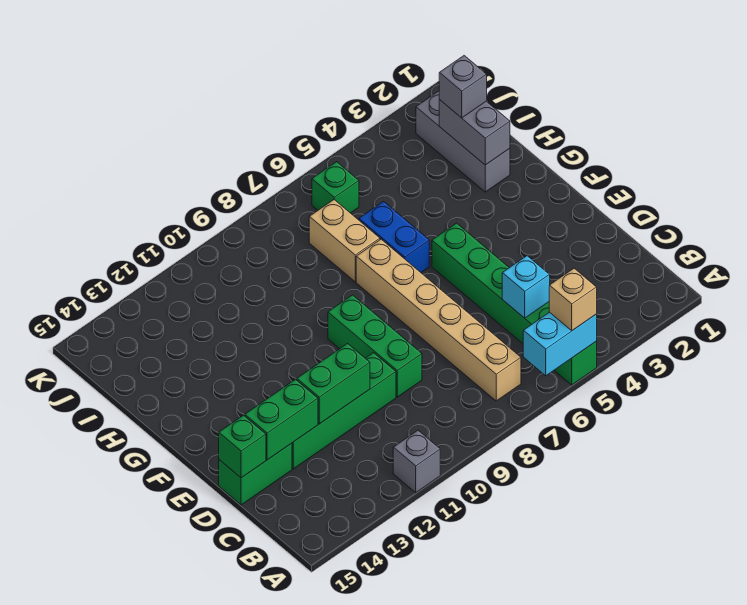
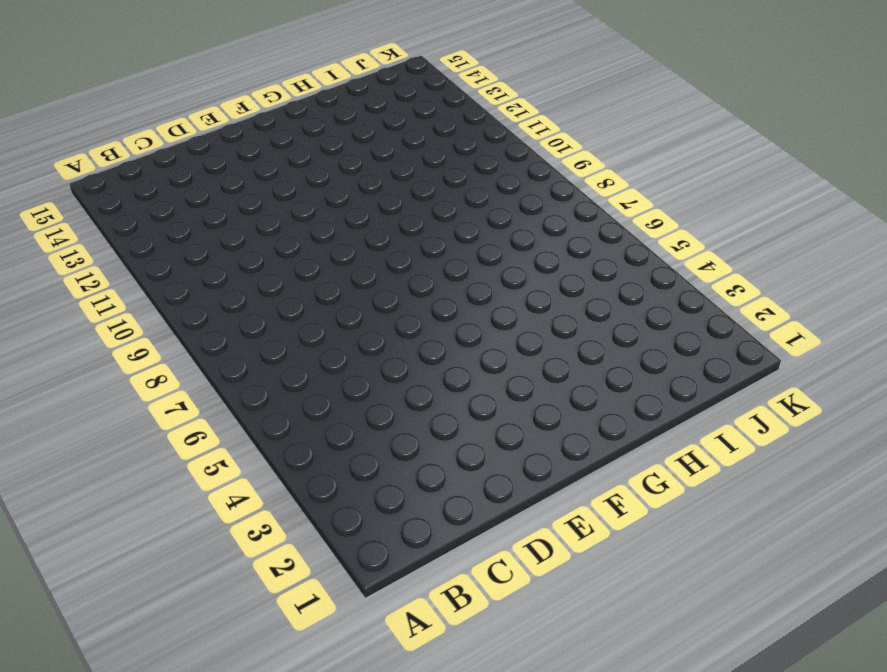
none -> green 1x6 brick [432,223,597,385]
none -> grey 1x1 brick [393,430,440,493]
none -> tan 1x6 brick [356,239,521,401]

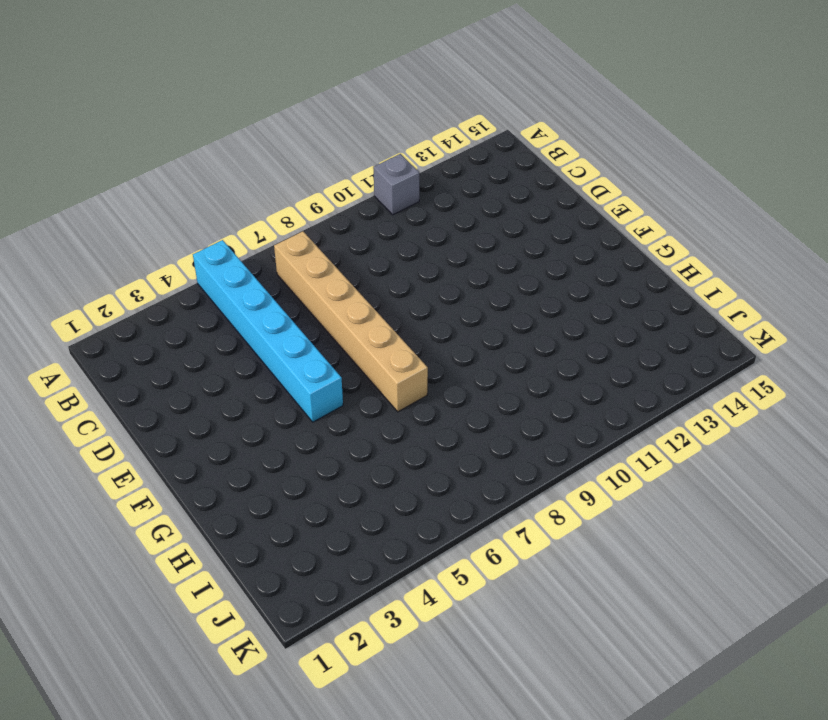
cyan 1x6 brick [193,240,343,422] -> green 1x6 brick [432,223,597,385]
none -> green 1x3 brick [328,295,422,397]
none -> green 1x4 brick [292,353,396,469]
none -> green 1x2 brick [219,443,292,505]

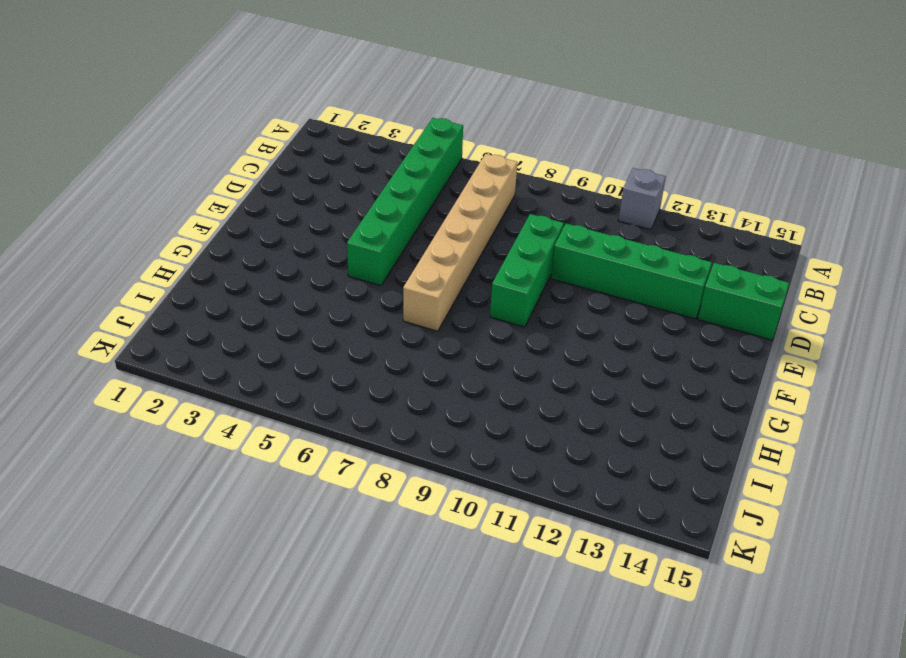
none -> blue 1x2 brick [359,201,429,272]
none -> grey 1x3 brick [416,91,510,192]
none -> tan 1x2 brick [309,200,380,282]

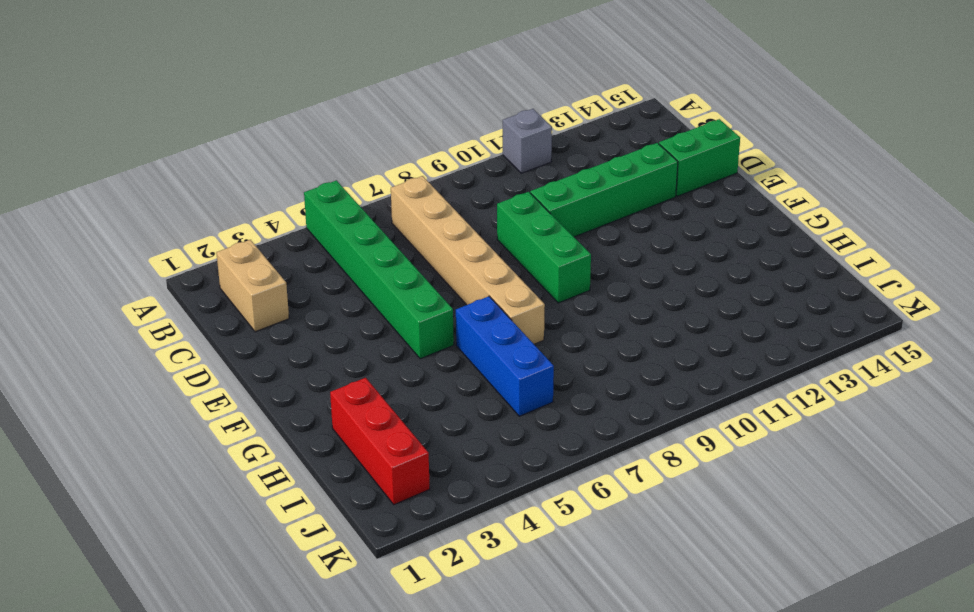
tan 1x2 brick [216,240,289,332] -> tan 1x2 brick moved to [309,200,380,282]
blue 1x3 brick [456,296,554,416] -> blue 1x2 brick [359,201,429,272]
red 1x3 brick [330,378,430,505] -> grey 1x3 brick [416,91,510,192]
none -> green 1x1 brick [312,162,359,213]
none -> cyan 1x2 brick [523,312,597,376]
none -> cyan 1x1 brick [502,256,550,318]

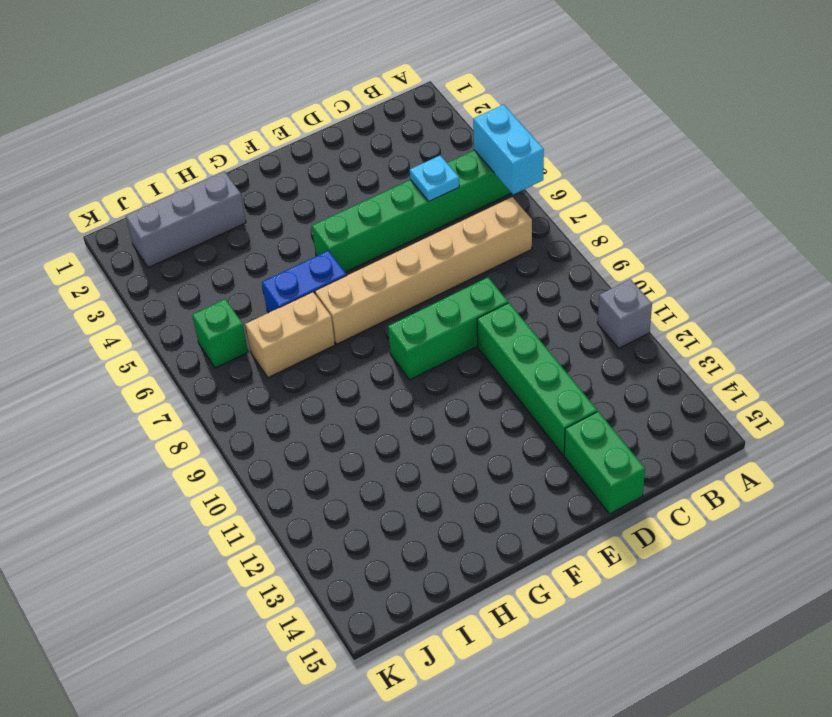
cyan 1x1 plate [410,155,459,201] -> cyan 1x1 brick [502,256,550,318]
none -> green 1x2 brick [297,344,370,424]
none -> green 1x2 brick [245,379,318,460]
none -> green 1x1 brick [219,415,266,478]

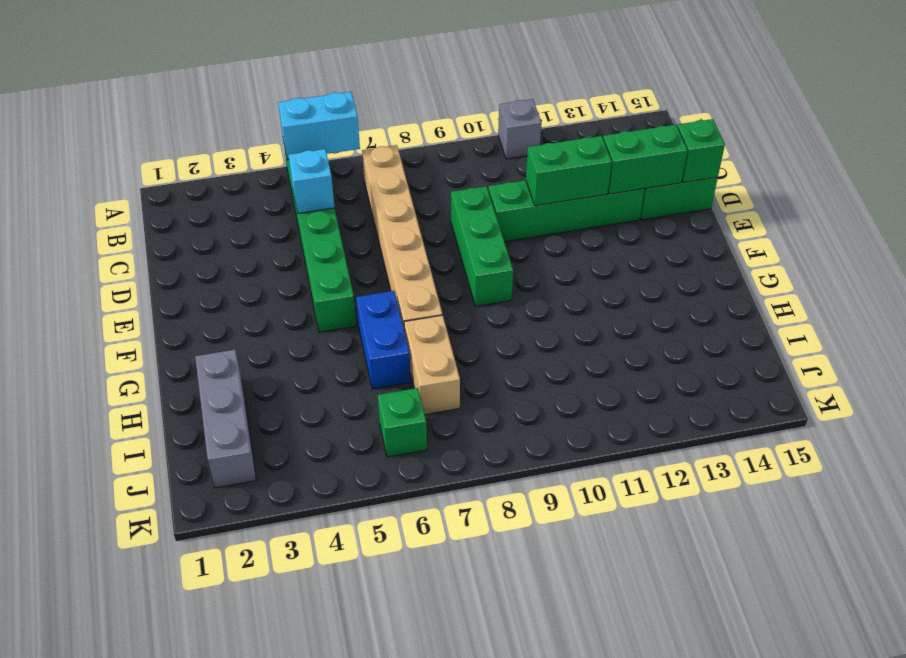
none -> grey 1x2 brick [439,100,510,165]
none -> tan 1x1 brick [549,268,597,331]
none -> grey 1x1 brick [439,56,487,118]

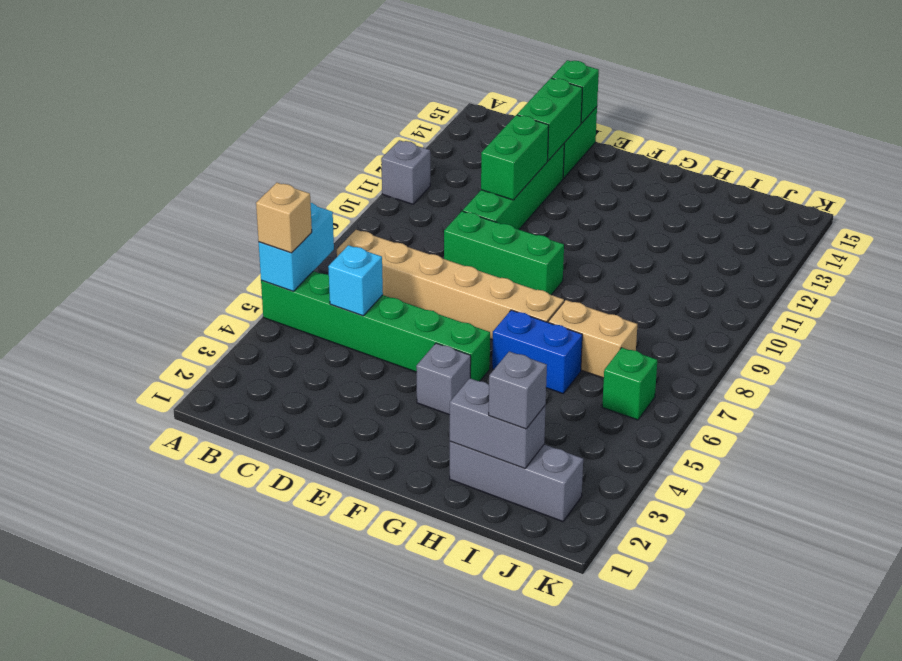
grey 1x1 brick [416,343,471,415] -> none

